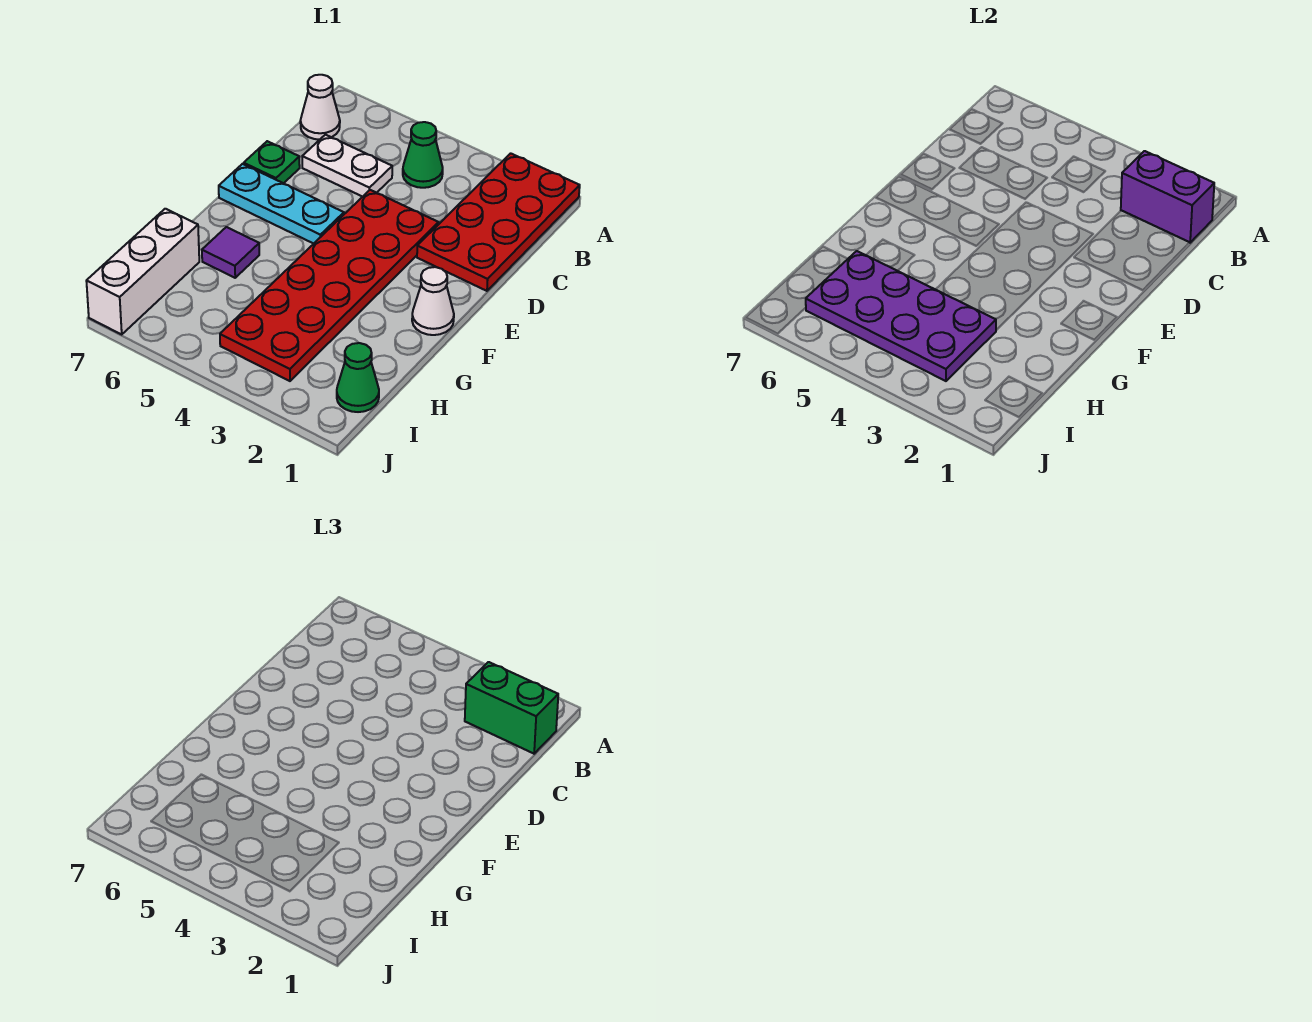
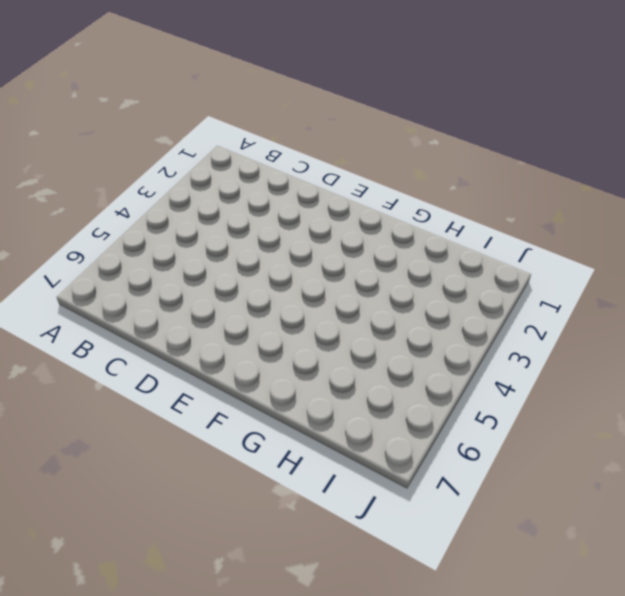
none -> red 2x4 plate [417,153,580,291]
none -> green 1x1 cone [403,122,443,188]
none -> white 1x1 cone [300,75,340,140]

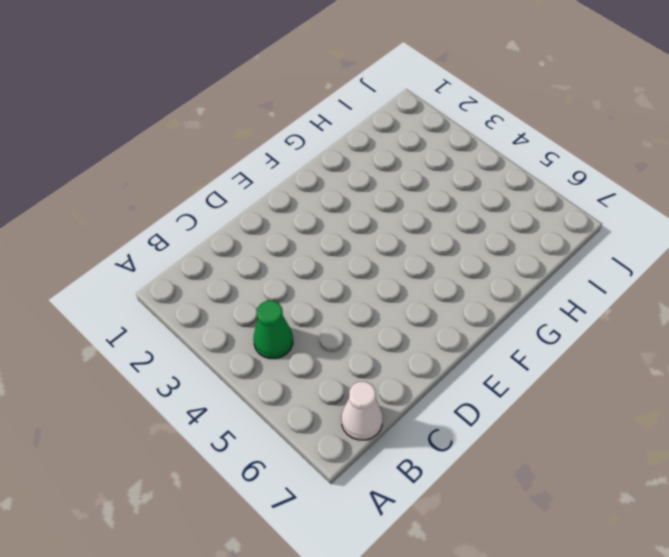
none -> red 2x4 plate [417,153,580,291]
none -> white 1x2 plate [302,135,392,197]
none -> red 2x6 plate [220,190,439,381]

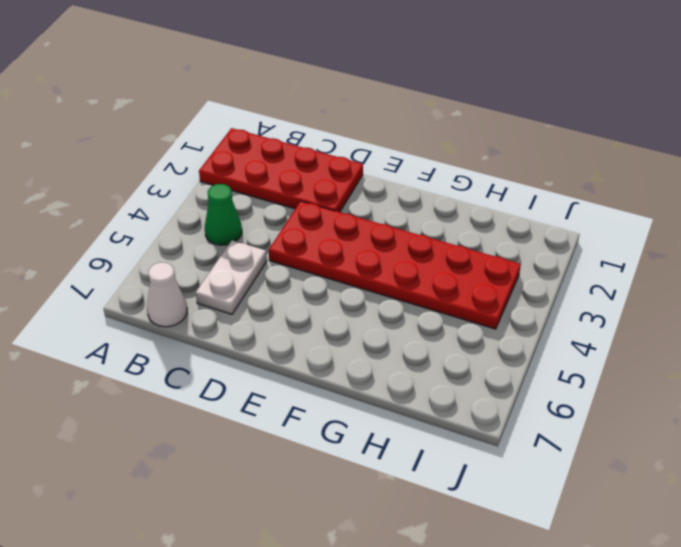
none -> green 1x1 plate [244,141,300,183]
none -> cyan 1x3 plate [219,164,344,244]
none -> white 1x1 cone [412,267,454,335]

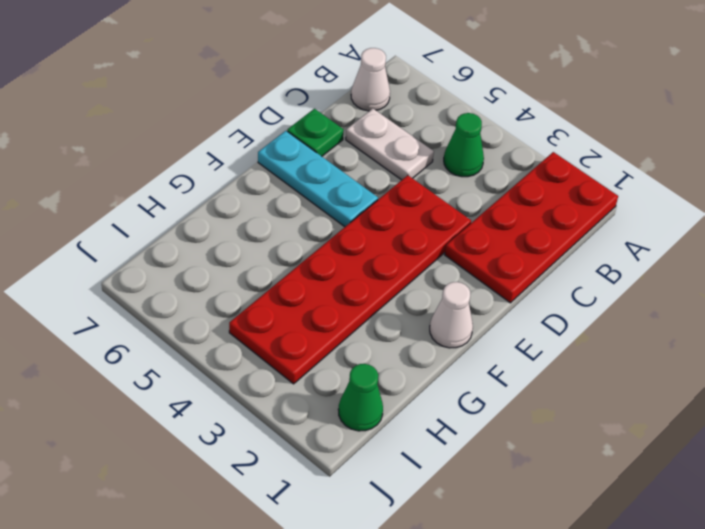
none -> purple 1x1 tile [202,227,259,278]
none -> white 1x3 brick [86,209,199,334]
none -> purple 1x2 brick [1121,151,1214,243]

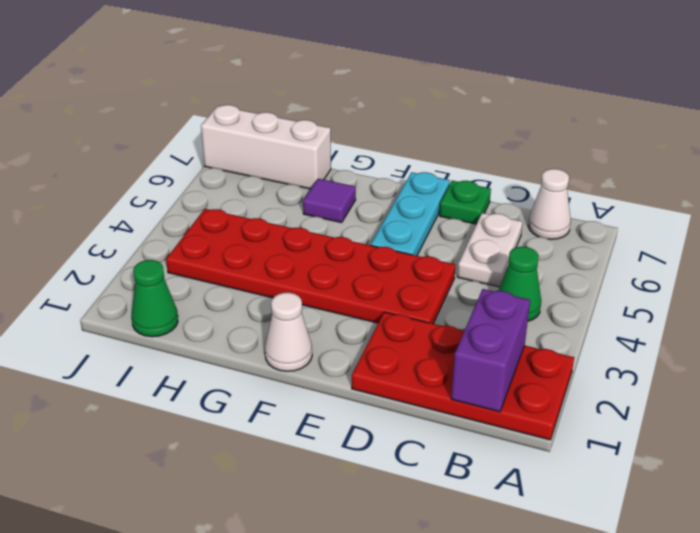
none -> purple 2x4 plate [806,251,996,381]
none -> green 1x2 brick [465,662,558,754]

